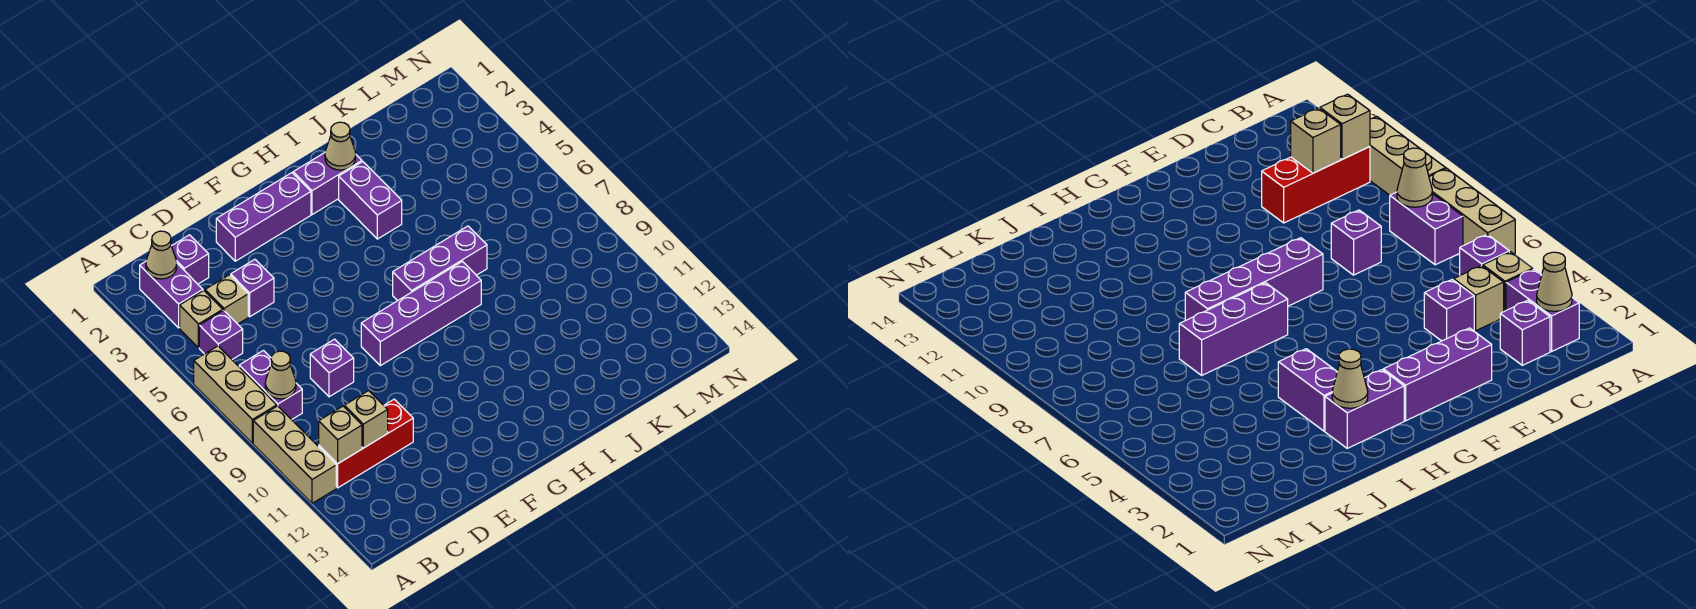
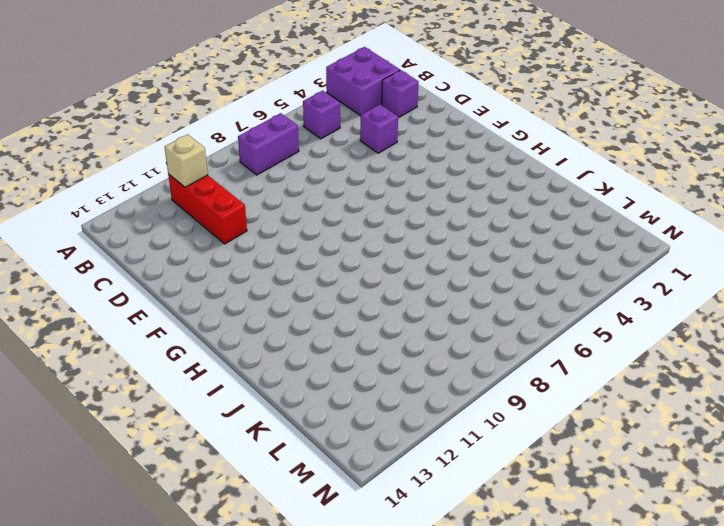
purple 2x2 brick [326,47,400,116] -> purple 1x2 brick [140,262,203,328]
none -> tan 1x3 brick [194,346,277,443]
none -> tan 1x3 brick [253,406,336,503]
none -> tan 1x1 brick [180,290,223,348]

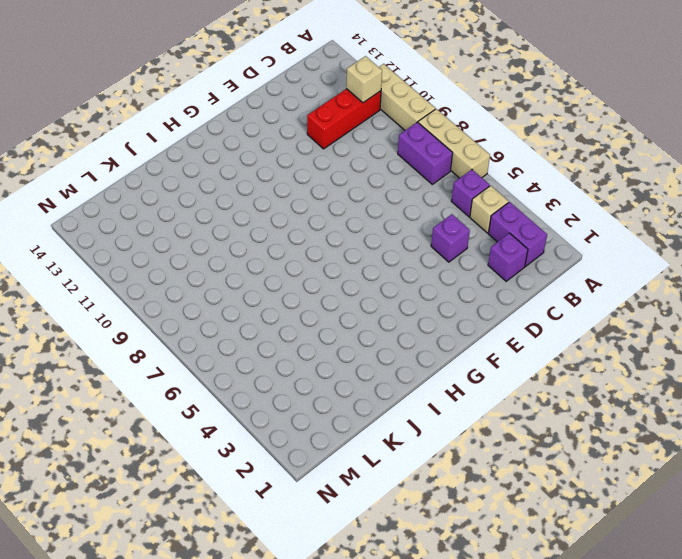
none -> tan 1x1 brick [205,275,248,324]
none -> purple 1x1 brick [310,339,354,397]
none -> purple 1x3 brick [216,173,311,261]

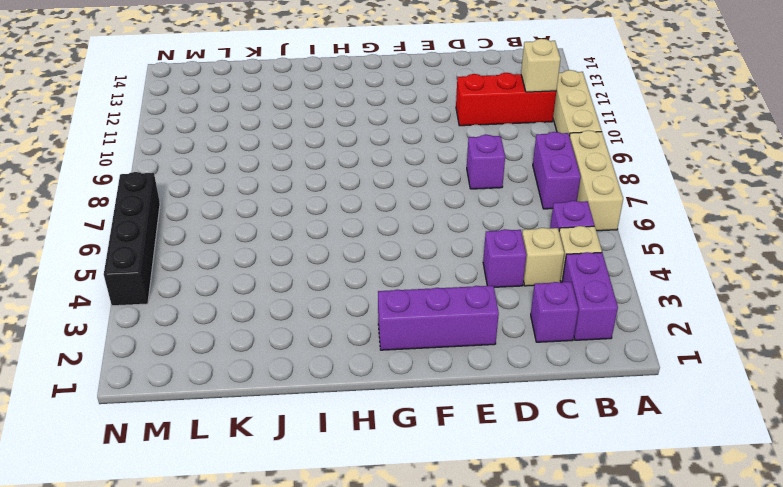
black 1x4 brick [104,172,160,306] -> none
none -> purple 1x4 brick [361,262,481,366]
none -> purple 1x2 brick [293,153,362,215]
none -> purple 1x3 brick [393,226,487,301]

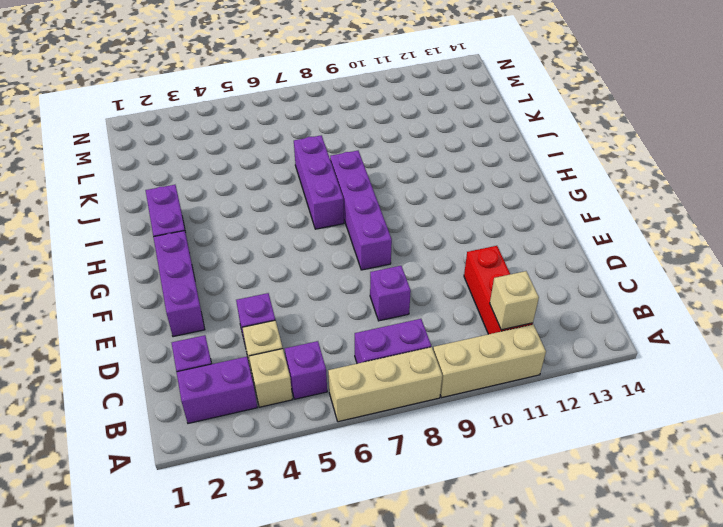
none -> purple 1x2 brick [339,162,402,239]
none -> tan 1x1 cone [146,231,177,279]
none -> tan 1x1 cone [265,351,296,399]

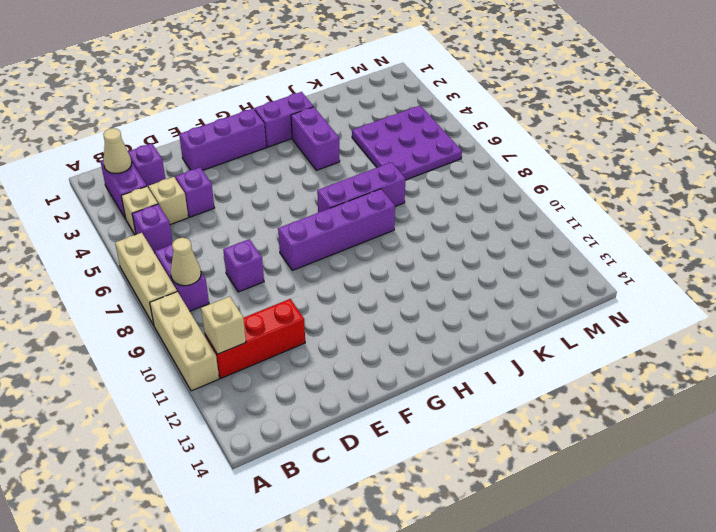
purple 3x3 plate [352,105,462,180] -> none
none -> tan 1x1 brick [344,391,388,448]
none -> tan 1x1 cone [325,122,356,170]

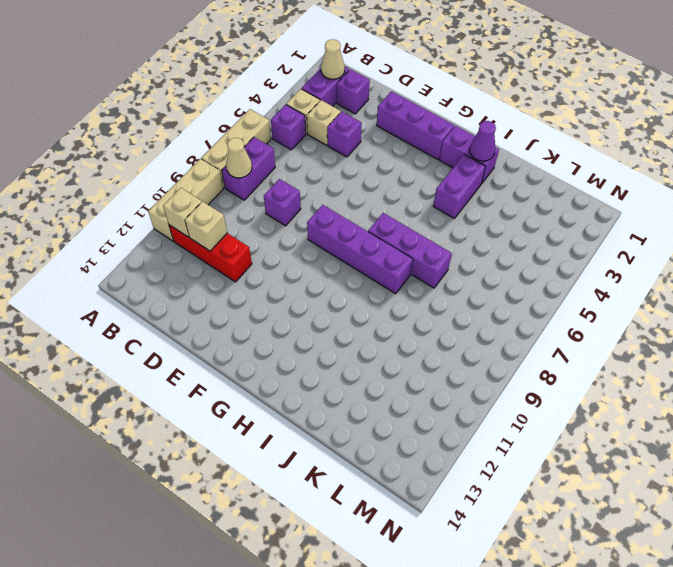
purple 1x1 cone [470,121,496,161] -> tan 1x1 cone [325,122,356,170]

